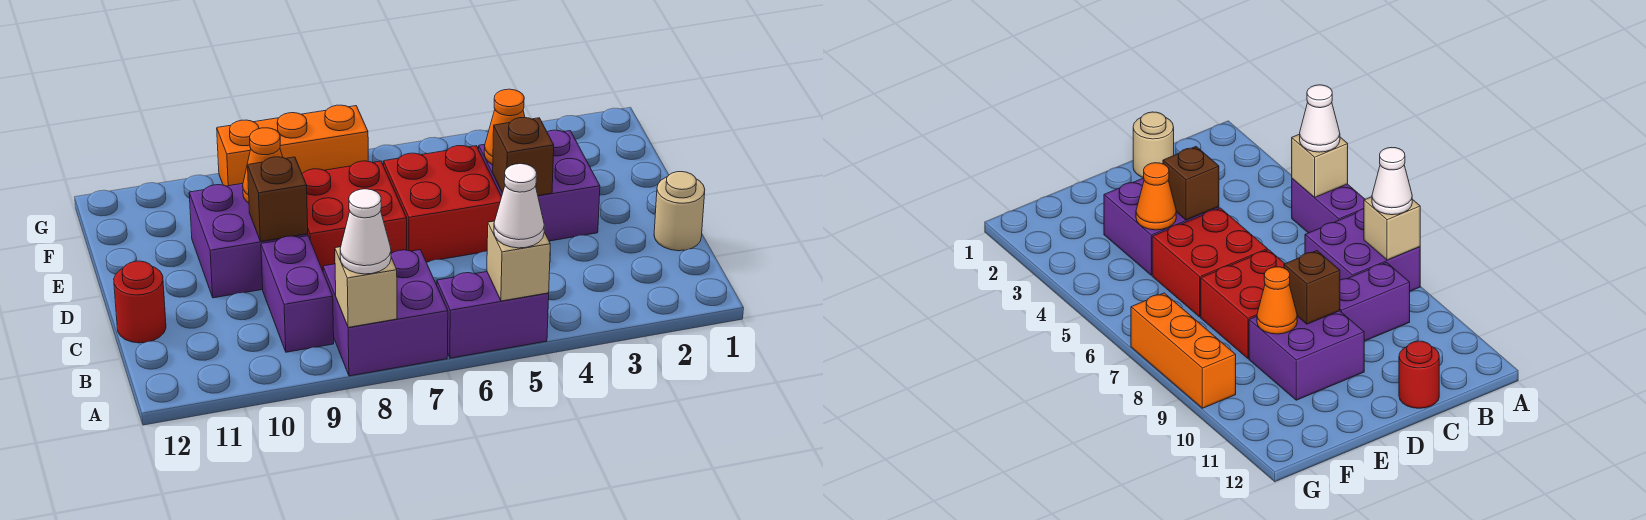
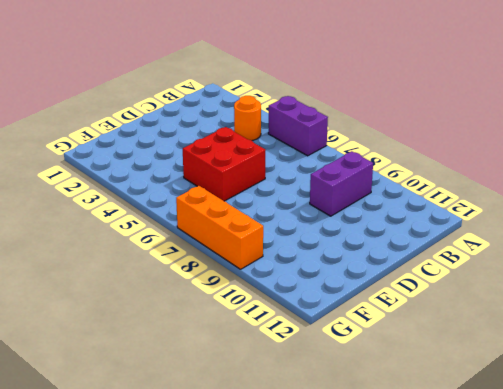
orange 1x1 round brick [234,96,261,140] -> none
none -> purple 2x2 brick [323,250,448,376]
none -> tan 1x1 round brick [654,172,705,251]
none -> red 1x1 round brick [114,261,166,343]

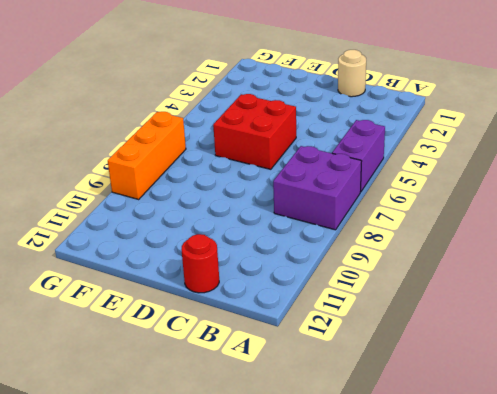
none -> purple 1x2 brick [261,236,334,352]
none -> purple 2x2 brick [479,130,600,241]
none -> red 2x2 brick [302,161,407,271]

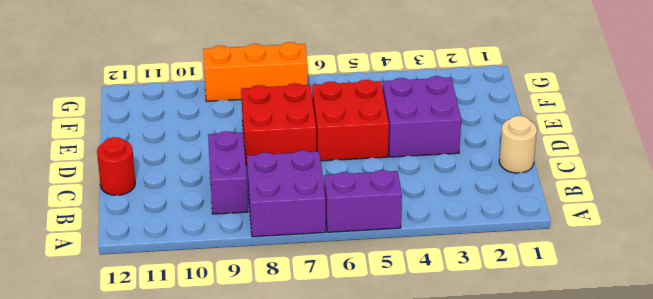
none -> purple 2x2 brick [189,183,308,298]
none -> tan 1x1 brick [487,221,550,301]
none -> tan 1x1 brick [335,247,397,327]

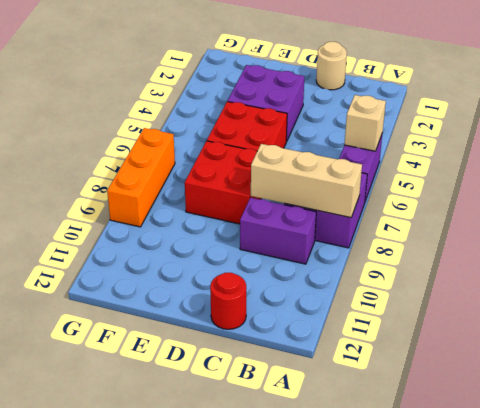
tan 1x3 brick [251,144,362,218] -> tan 1x1 brick [335,247,397,327]
none -> purple 2x2 brick [189,183,308,298]
none -> brown 1x1 brick [493,117,554,196]
none -> brown 1x1 brick [248,157,308,241]

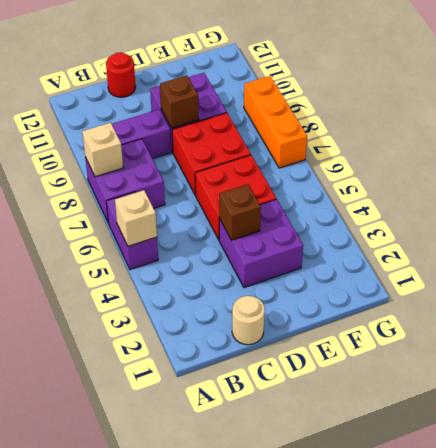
none -> orange 1x1 cone [484,89,525,165]
none -> orange 1x1 cone [243,128,282,203]
none -> white 1x1 cone [494,164,544,248]

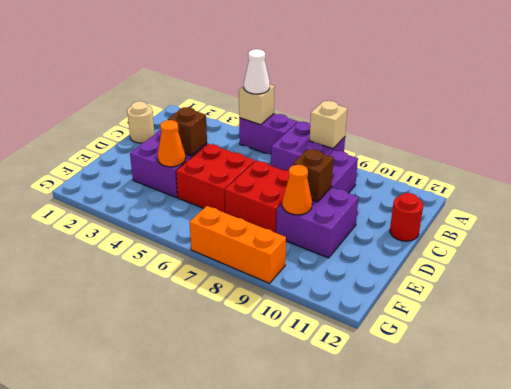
none -> white 1x1 cone [340,189,391,274]

